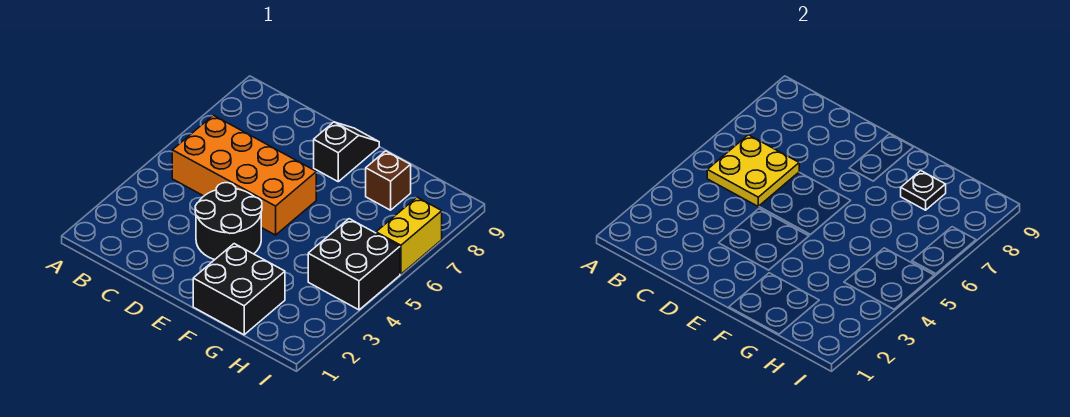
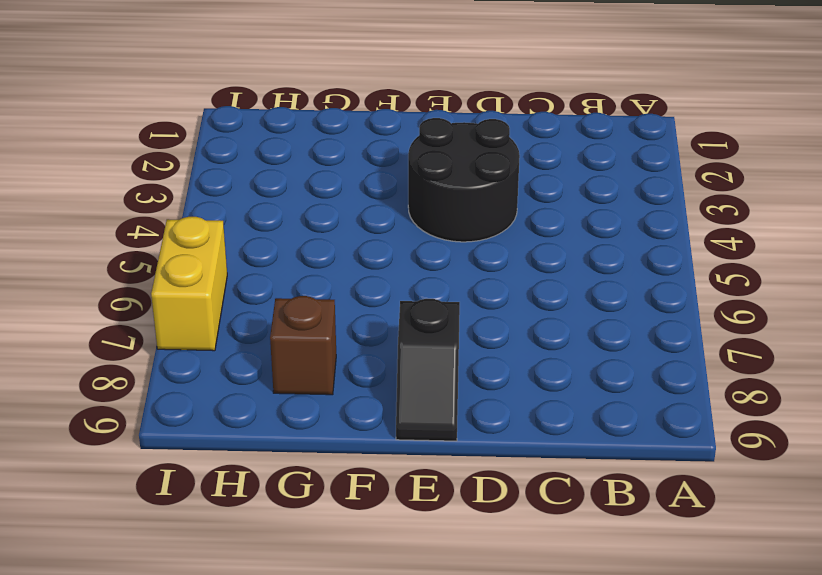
none -> orange 2x4 brick [172,115,316,235]
none -> black 2x2 brick [193,244,285,335]

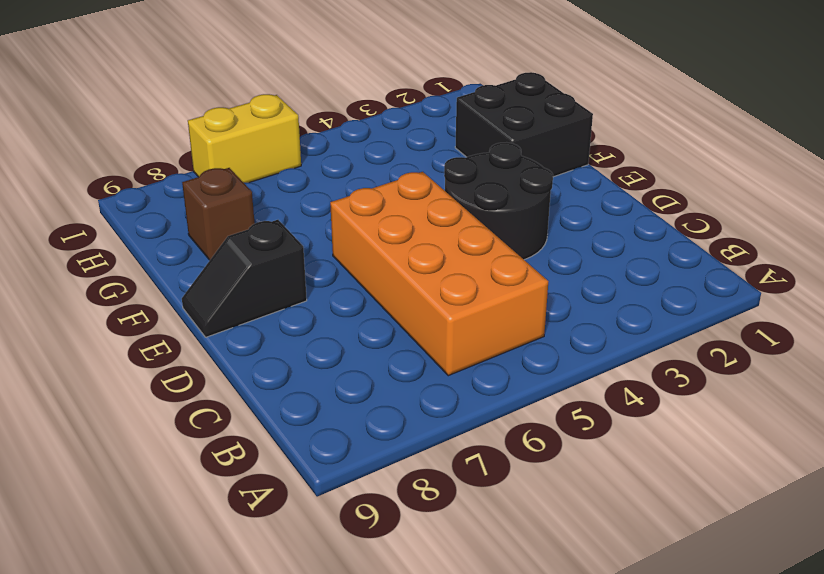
none -> black 2x2 brick [308,219,400,310]
none -> yellow 2x2 plate [707,135,799,207]

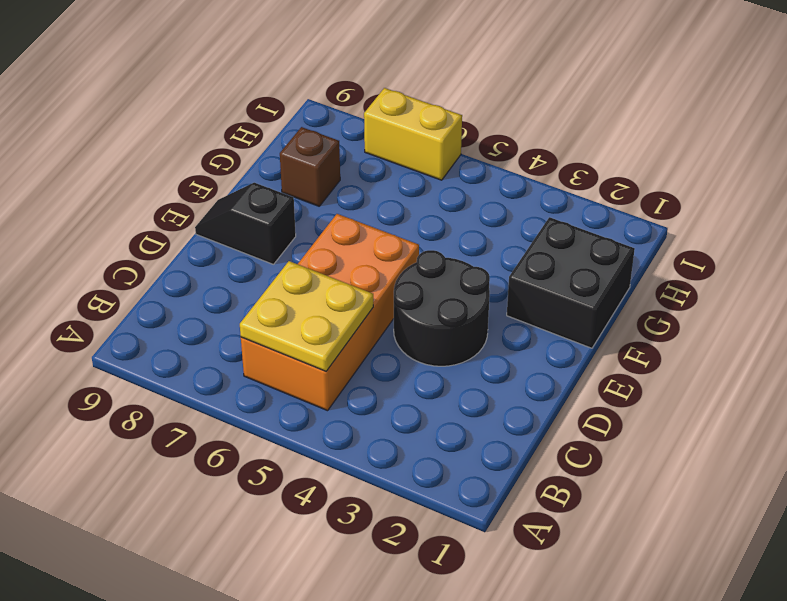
none -> black 2x2 brick [308,219,400,310]
none -> black 1x1 plate [901,171,946,210]

